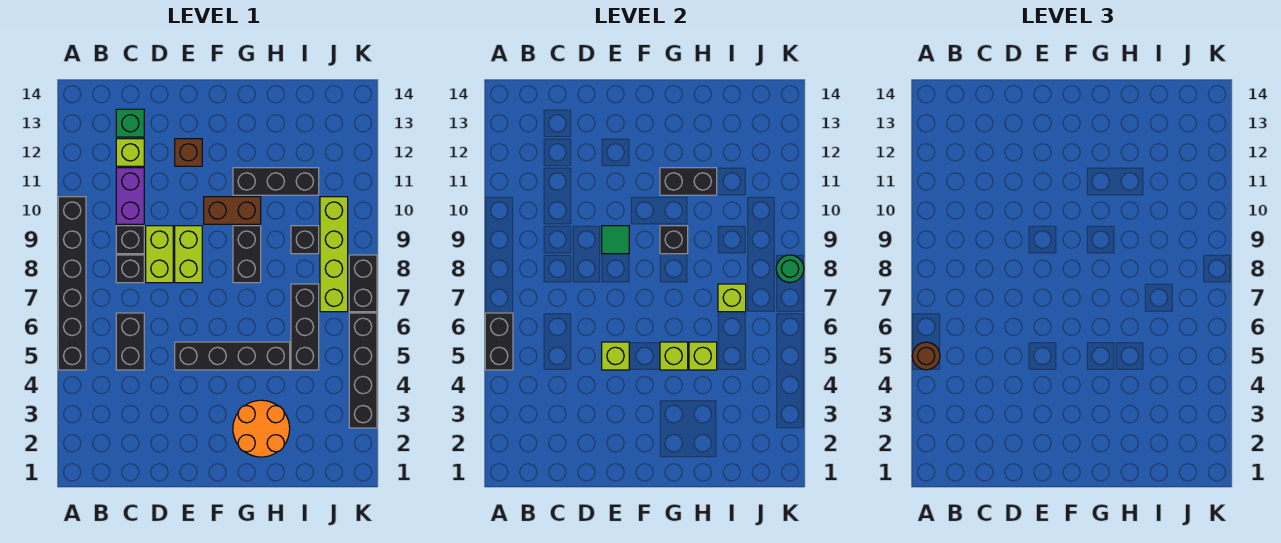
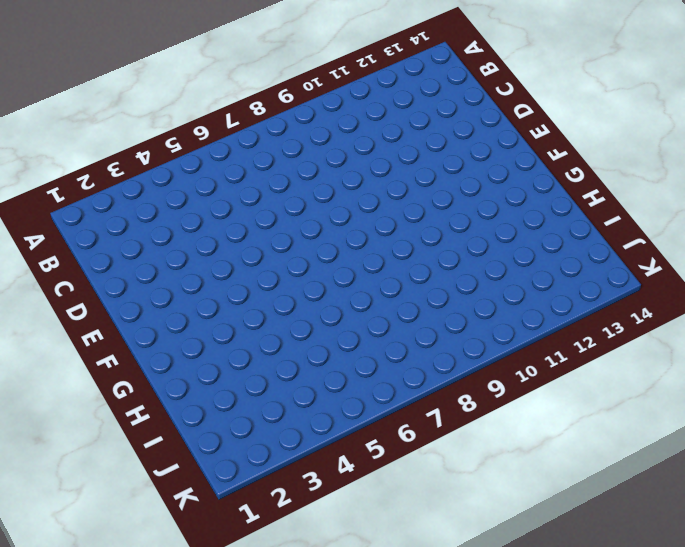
none -> black 1x6 brick [58,197,86,370]
none -> black 1x2 brick [116,313,144,370]
none -> black 1x1 brick [116,255,144,283]
none -> black 1x1 brick [116,226,144,254]

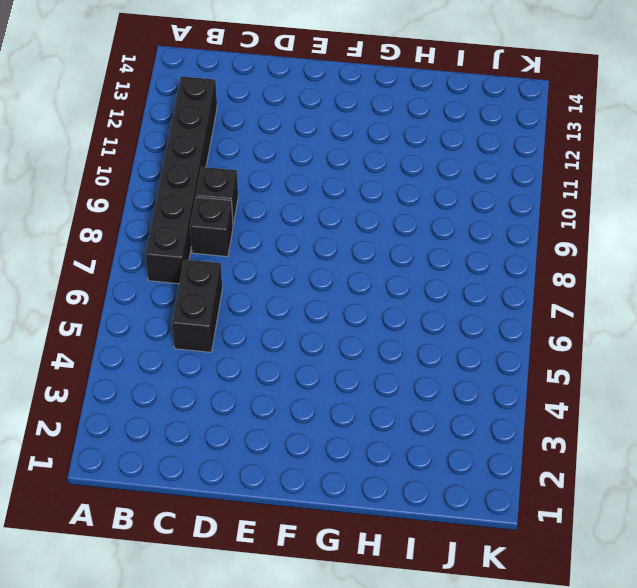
black 1x6 brick [145,76,217,284] -> black 1x6 brick moved to [58,197,86,370]
none -> purple 1x2 brick [116,168,144,224]
none -> lime 1x1 brick [116,139,144,166]
none -> green 1x1 brick [116,109,144,137]
none -> lime 1x2 brick [146,226,173,283]

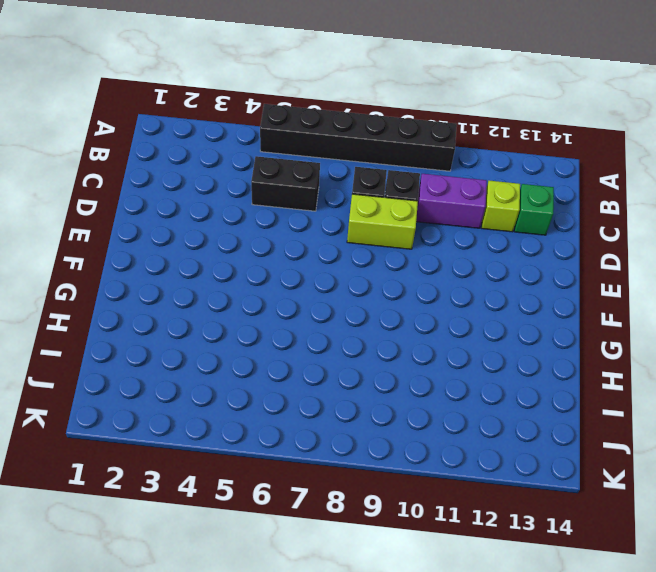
none -> black 1x4 brick [175,342,290,370]
none -> lime 1x2 brick [175,226,202,283]
none -> brown 1x1 brick [175,139,202,166]
none -> brown 1x2 brick [204,197,261,224]

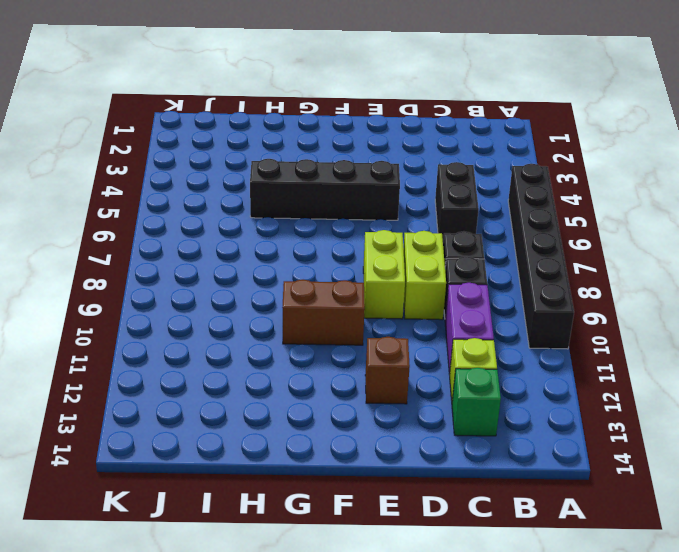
none -> orange 2x2 round brick [233,400,290,457]
none -> black 1x2 brick [233,226,261,283]
none -> black 1x3 brick [233,168,319,195]
none -> black 1x3 brick [291,284,319,370]

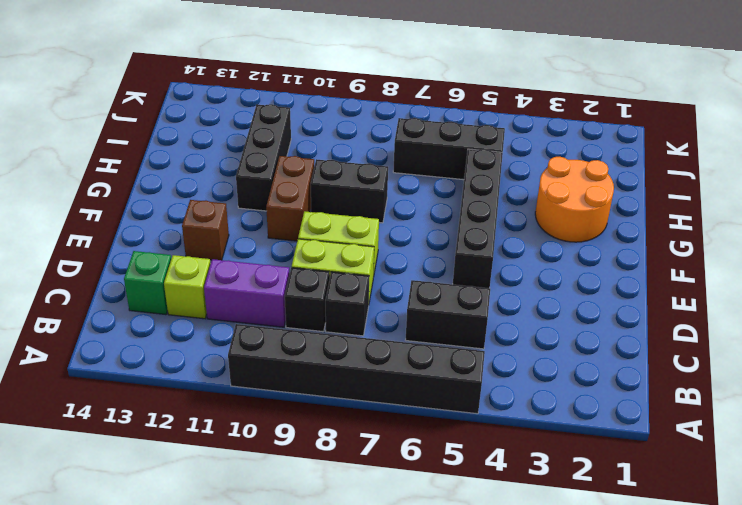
none -> black 1x1 brick [291,226,319,254]
none -> lime 1x4 brick [320,197,348,312]
none -> black 1x4 brick [349,313,377,428]
none -> black 1x2 brick [349,255,377,312]

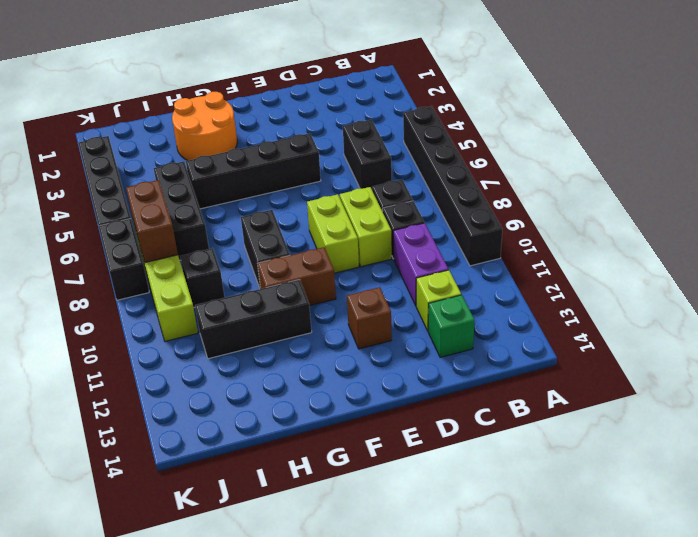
brown 1x2 brick [126,180,178,263] -> none
none -> black 1x2 brick [485,313,513,370]
none -> lime 1x1 brick [602,342,629,370]
none -> green 1x1 tile [602,226,629,254]
none -> lime 1x1 brick [660,342,688,370]

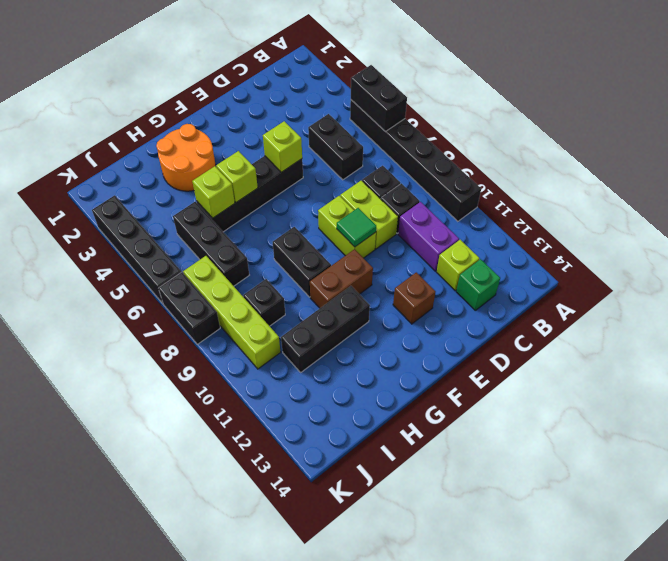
none -> black 1x1 brick [660,226,688,254]
none -> black 1x2 brick [660,168,717,195]
none -> lime 1x1 brick [718,284,746,312]
none -> green 1x1 round brick [776,255,804,283]

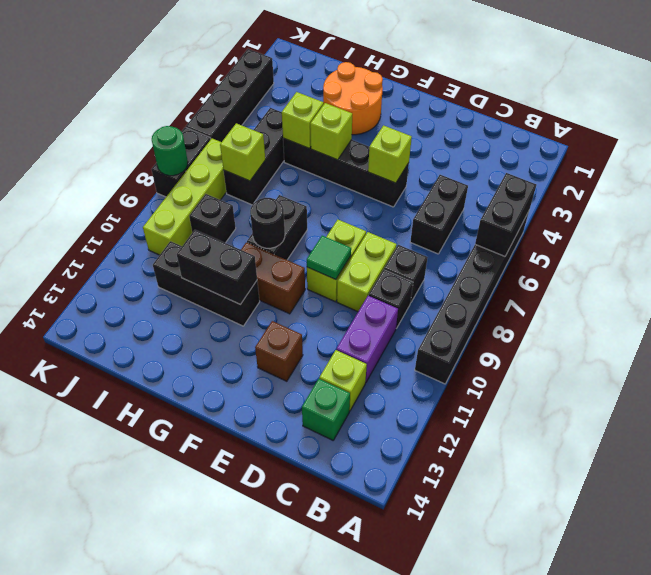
black 1x1 round brick [250,198,285,248] -> black 1x1 brick [660,226,688,254]
none -> brown 1x1 round brick [912,342,940,370]

